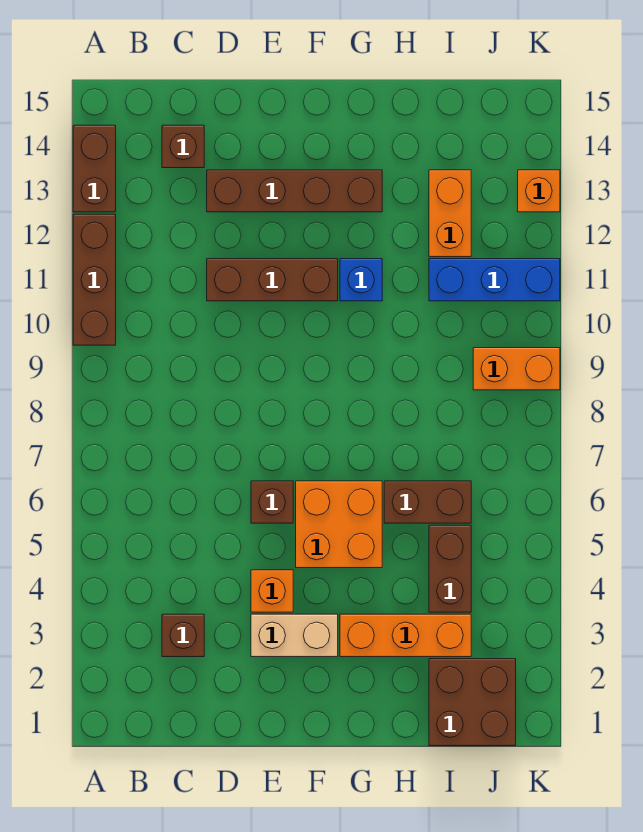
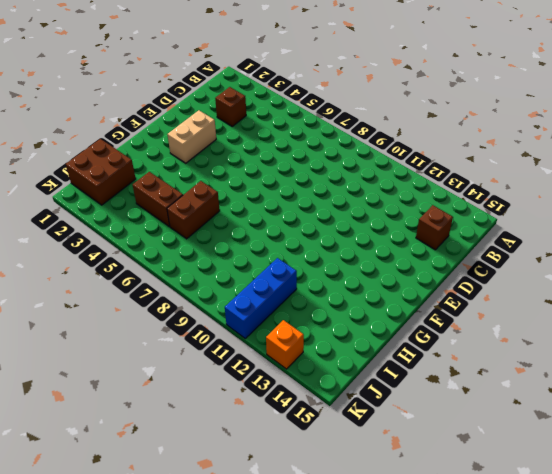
none -> brown 1x3 brick [73,214,116,345]
none -> brown 1x2 brick [73,125,116,212]
none -> brown 1x3 brick [207,259,338,301]

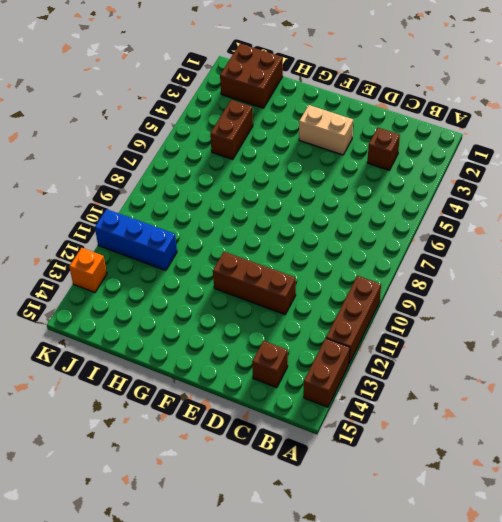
none -> brown 1x4 brick [207,170,382,212]
none -> orange 1x1 brick [251,570,293,612]
none -> brown 1x1 brick [251,481,293,523]

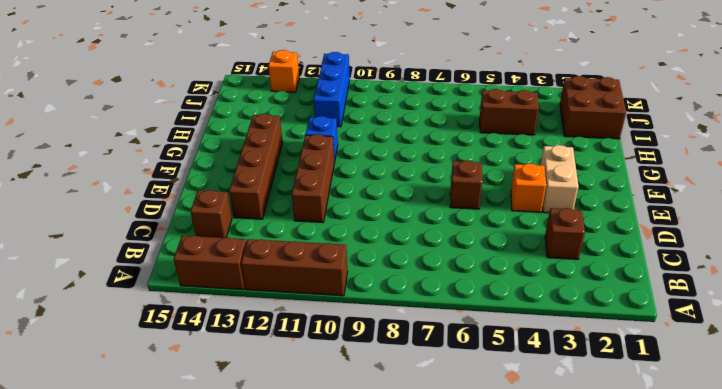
none -> orange 2x2 brick [296,481,382,568]
none -> orange 1x3 brick [340,614,471,657]
none -> brown 1x2 brick [384,481,471,523]

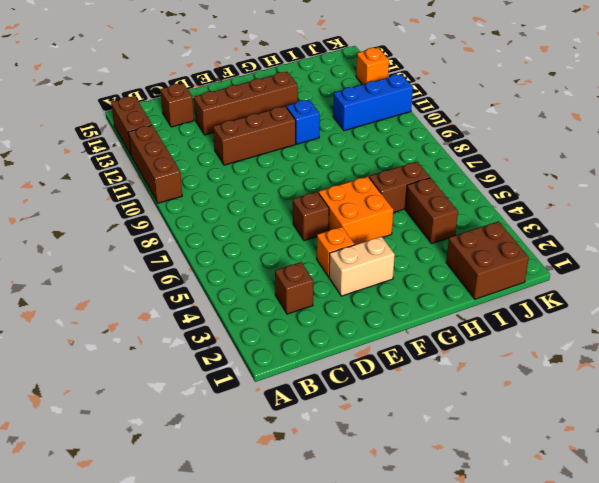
none -> orange 1x3 brick [340,614,471,657]
none -> orange 1x2 brick [429,170,471,257]
none -> orange 1x2 brick [473,348,560,390]

